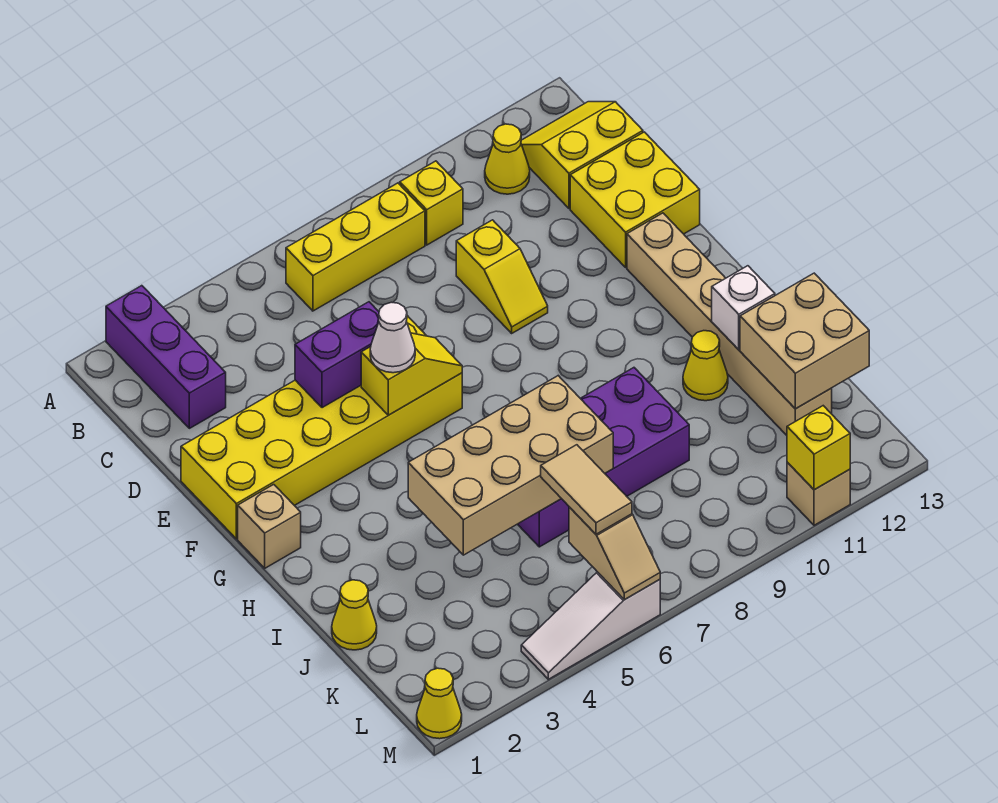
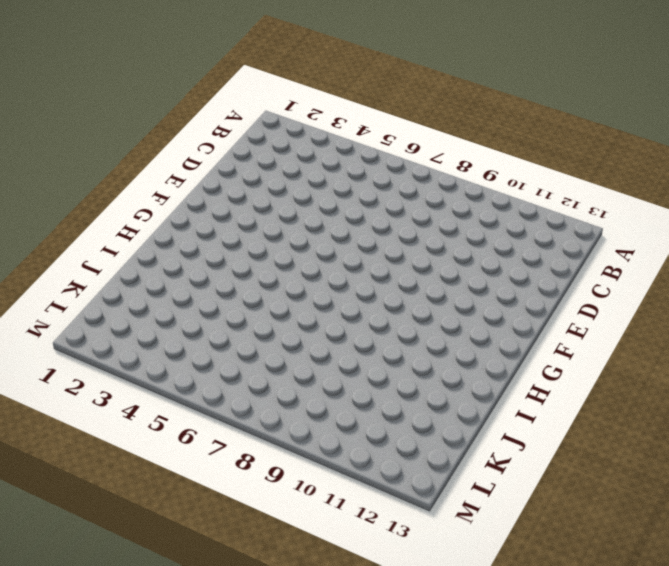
none -> purple 1x3 brick [106,286,226,428]
none -> yellow 1x3 brick [286,183,425,311]
none -> yellow 1x1 brick [400,161,463,245]

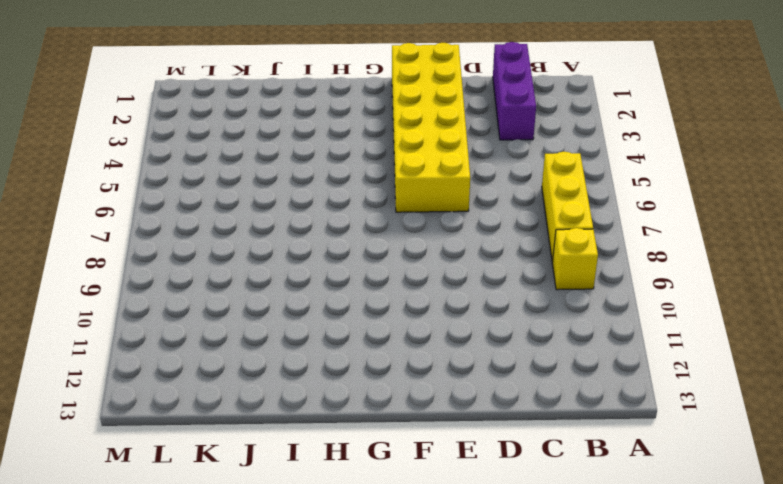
purple 1x3 brick [493,42,536,140] -> purple 1x3 brick turned to [106,286,226,428]
none -> yellow 1x1 cone [485,124,530,194]
none -> yellow 2x2 slope [521,102,643,208]
none -> yellow 1x2 slope [456,220,548,333]

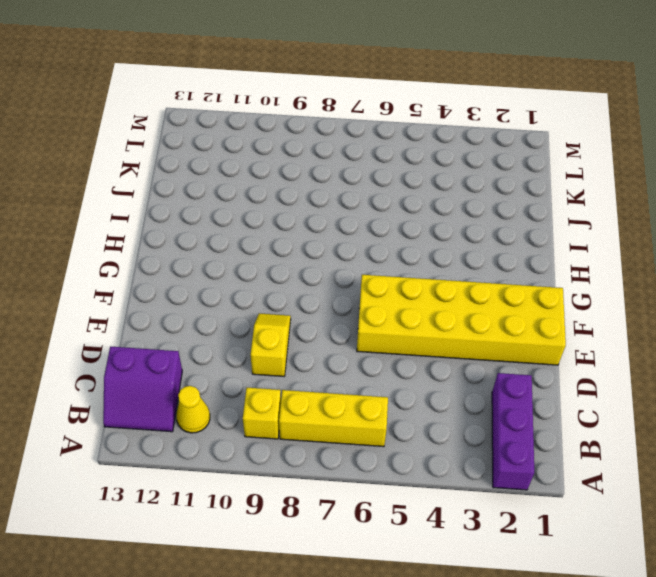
purple 2x2 slope [103,347,182,432] -> yellow 2x2 slope [521,102,643,208]
none -> yellow 2x2 brick [570,132,700,267]
none -> tan 1x6 brick [627,213,832,435]
none -> tan 1x1 brick [238,484,301,568]

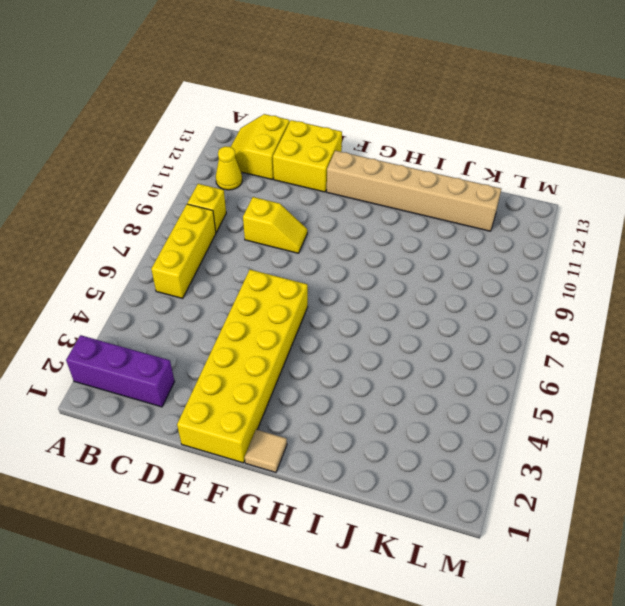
tan 1x1 tile [245,430,287,472] -> tan 1x1 brick [238,484,301,568]
none -> purple 2x4 brick [518,368,689,547]
none -> yellow 1x1 cone [683,331,728,401]
none -> yellow 1x1 cone [332,580,377,650]

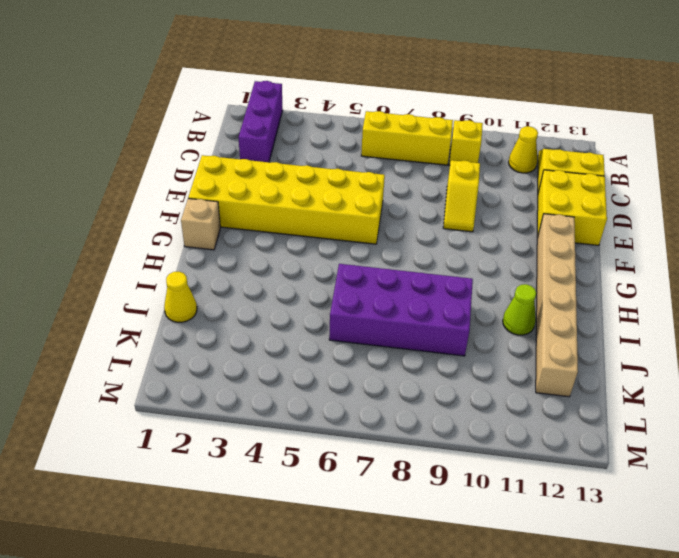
lime 1x1 cone [503,284,536,335] -> yellow 1x1 cone [683,331,728,401]
none -> yellow 1x1 cone [417,668,462,739]
none -> white 1x3 slope [521,572,660,679]
none -> tan 1x1 brick [787,462,850,525]

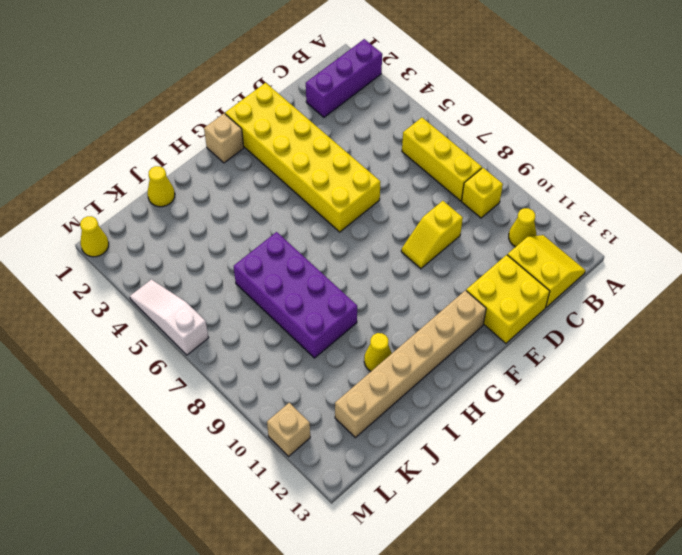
none -> purple 1x2 brick [295,302,379,408]
none -> yellow 1x2 slope [361,333,462,415]
none -> tan 2x4 brick [408,376,613,555]

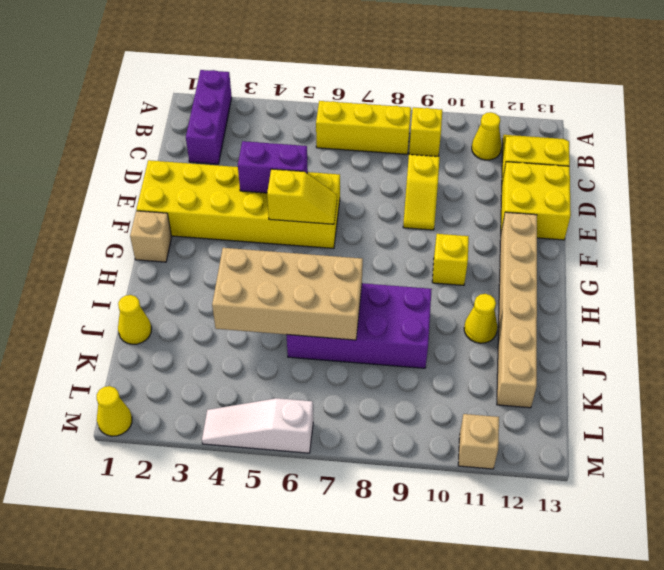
yellow 1x1 brick [432,234,469,285] -> yellow 1x1 brick moved to [787,406,850,490]
none -> white 1x1 brick [712,266,775,350]
none -> tan 2x2 brick [740,273,869,409]
none -> tan 1x2 slope [569,507,660,600]

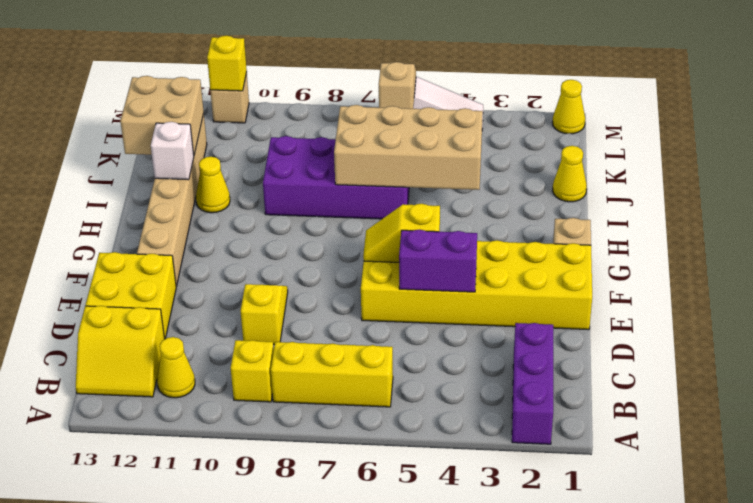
none -> white 1x1 cone [370,302,415,373]
none -> tan 1x2 tile [541,445,632,534]

